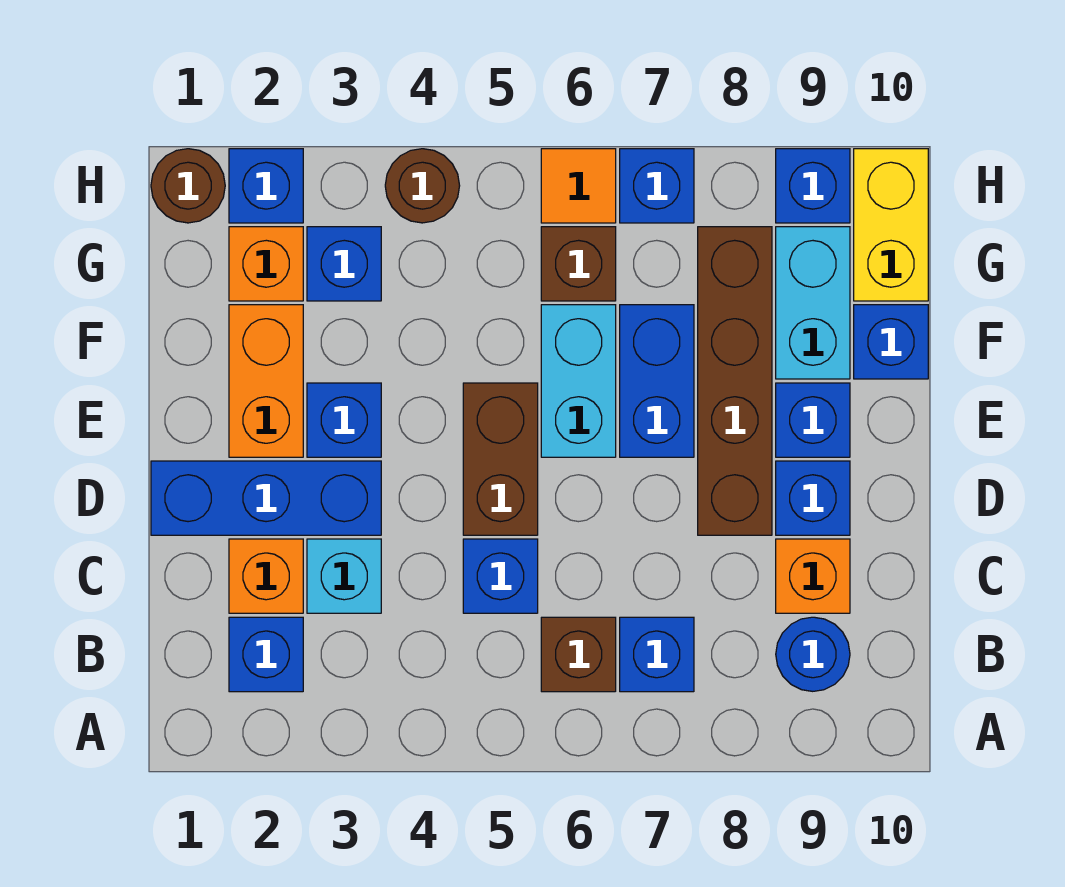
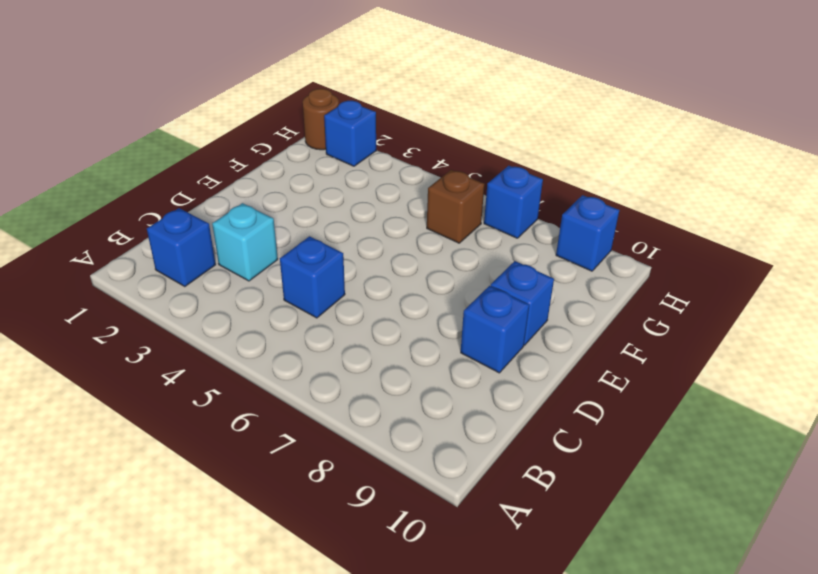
none -> brown 1x1 brick [541,617,616,692]
none -> blue 1x1 brick [620,617,694,692]
none -> blue 1x1 round brick [776,617,850,691]

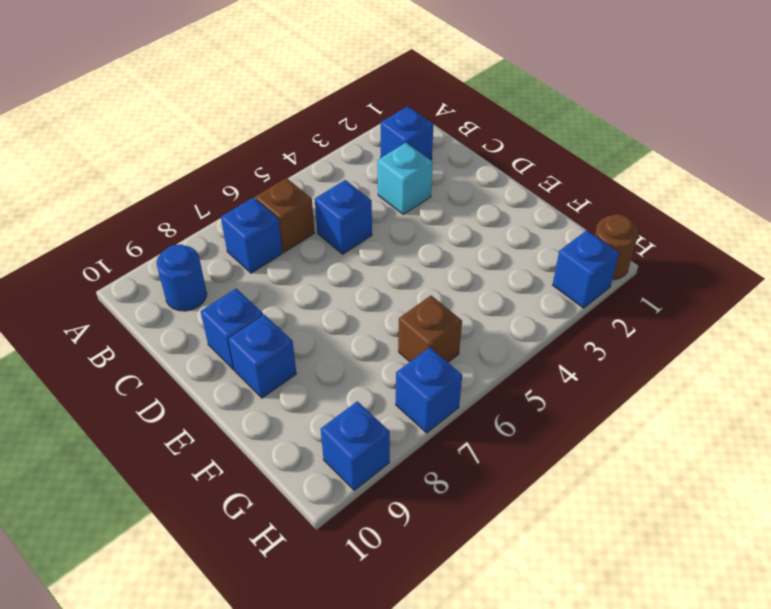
none -> orange 1x1 brick [229,539,303,613]
none -> orange 1x1 brick [776,539,850,613]
none -> blue 1x3 brick [151,461,381,535]

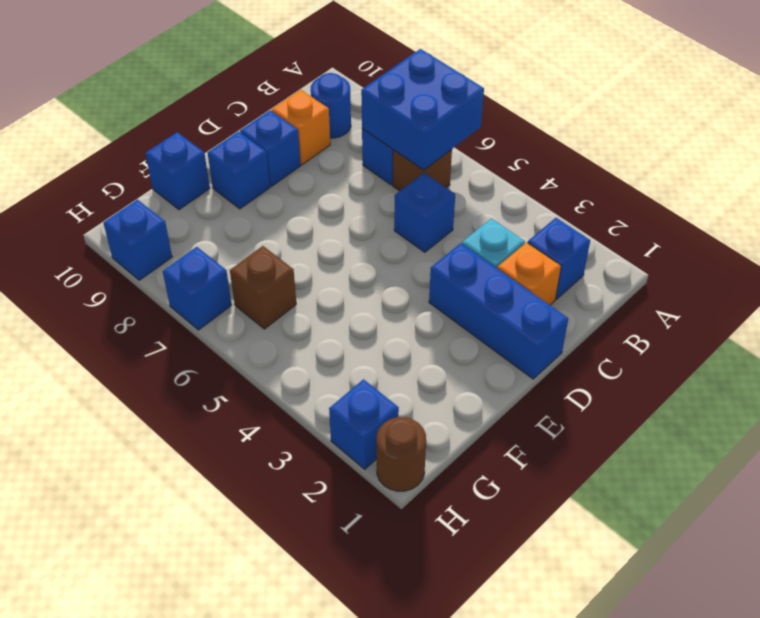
blue 2x2 brick [361,49,484,170] -> none
none -> brown 1x2 brick [463,383,538,535]
none -> brown 1x4 brick [698,227,772,535]
none -> orange 1x2 brick [229,305,303,457]

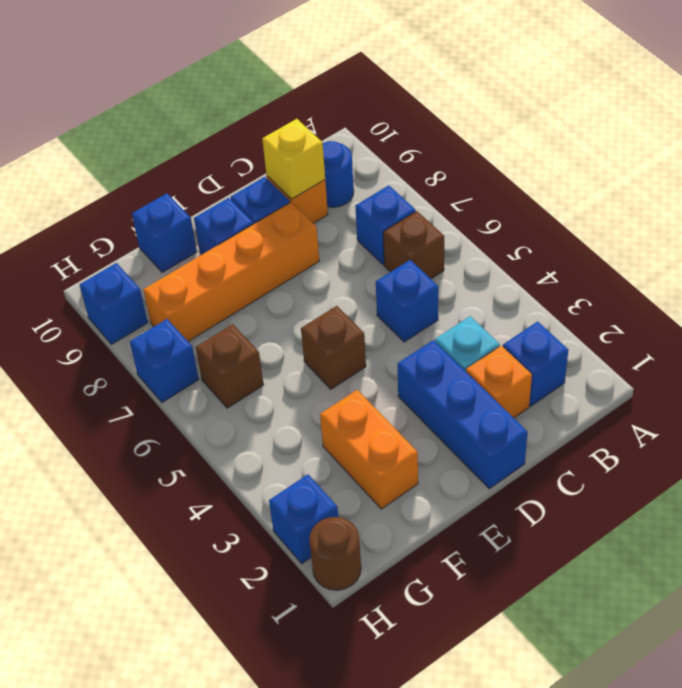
yellow 1x1 brick [262,119,325,199] -> none
orange 1x4 brick [143,202,319,341] -> brown 1x4 brick [698,227,772,535]
brown 1x1 brick [301,306,366,389] -> brown 1x2 brick [463,383,538,535]
orange 1x2 brick [320,390,418,509] -> orange 1x2 brick turned to [229,305,303,457]
none -> blue 1x1 brick [307,383,381,457]
none -> cyan 1x2 brick [541,305,616,457]
none -> blue 1x2 brick [620,305,694,457]

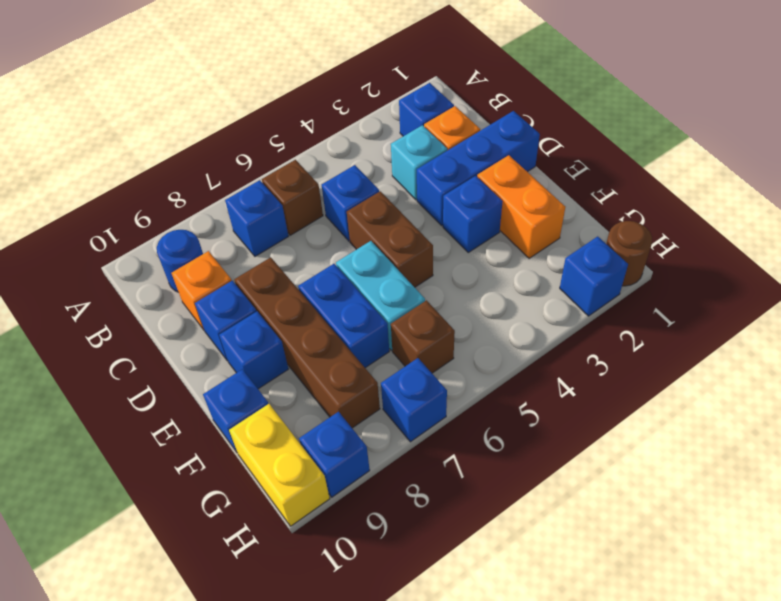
none -> cyan 1x2 brick [776,227,850,379]
none -> orange 1x1 brick [229,227,303,301]
none -> blue 1x1 brick [307,227,381,301]

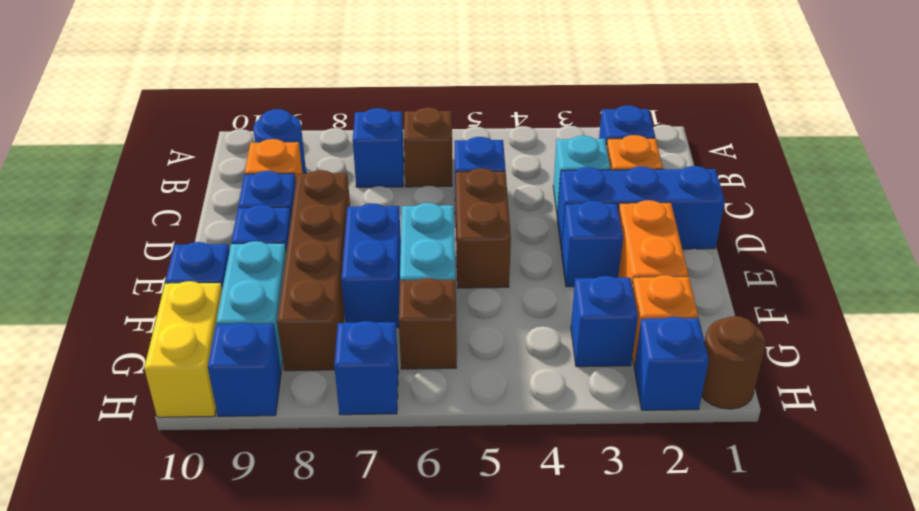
none -> brown 1x1 round brick [385,149,460,223]
none -> orange 1x1 tile [541,149,616,223]

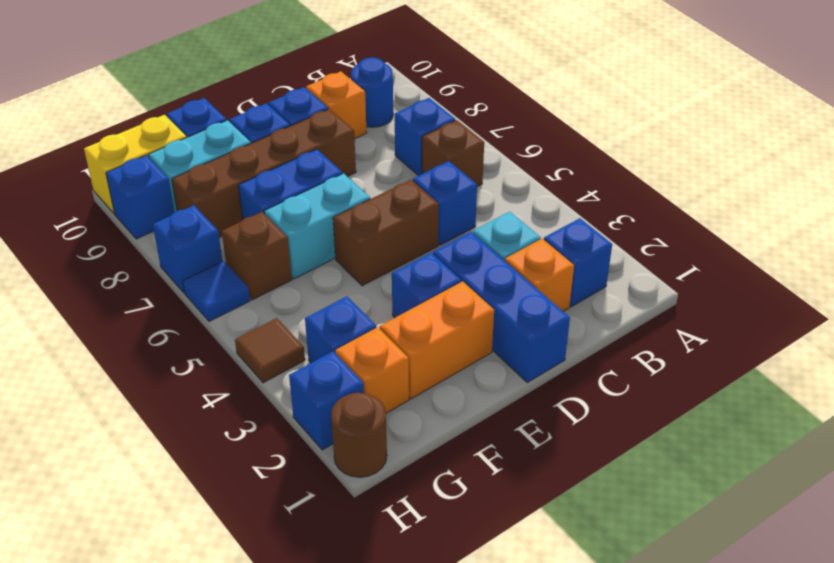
brown 1x1 tile [235,318,305,383] -> brown 1x1 round brick [385,149,460,223]
blue 1x1 tile [183,261,250,321] -> orange 1x1 tile [541,149,616,223]

